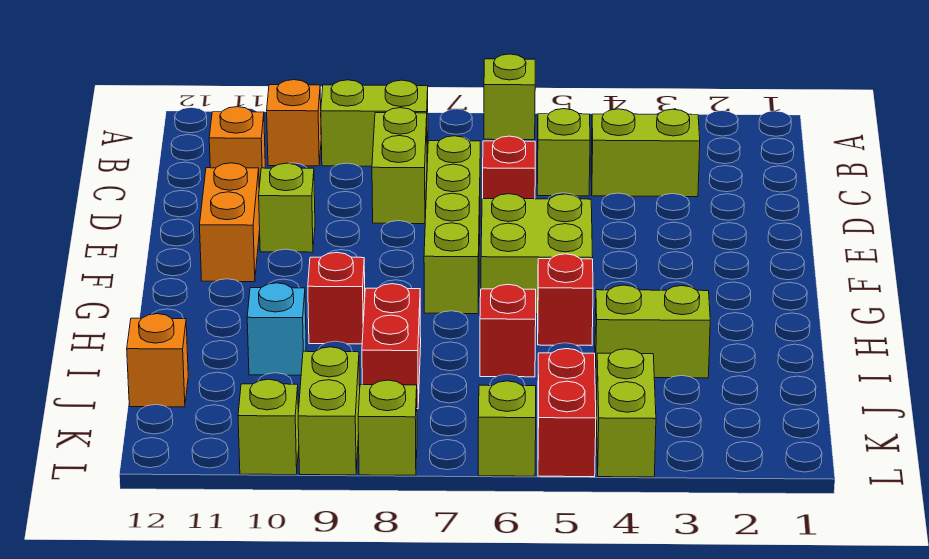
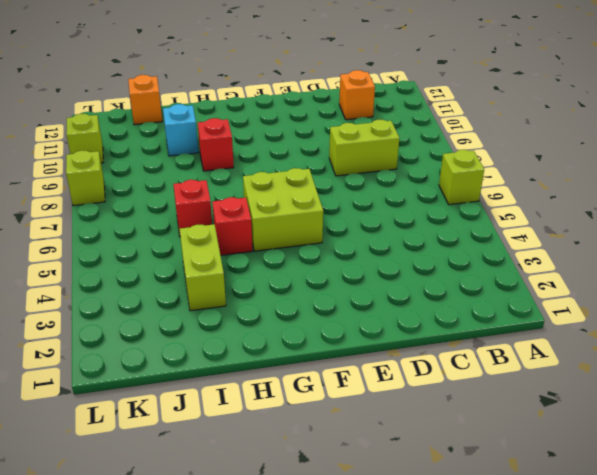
none -> lime 1x2 brick [321,80,428,166]
none -> orange 1x1 brick [267,80,321,166]
none -> lime 1x2 brick [591,109,700,197]

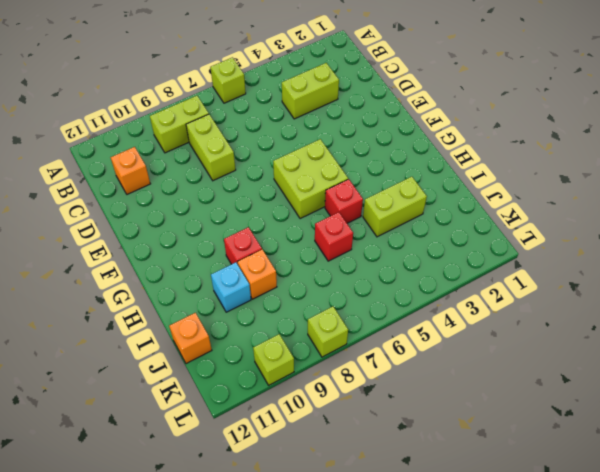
orange 1x1 brick [238,249,277,299] -> orange 1x1 brick moved to [267,80,321,166]
none -> lime 1x1 brick [537,109,590,196]
none -> red 1x1 brick [483,136,535,199]
none -> lime 1x4 brick [424,136,480,314]

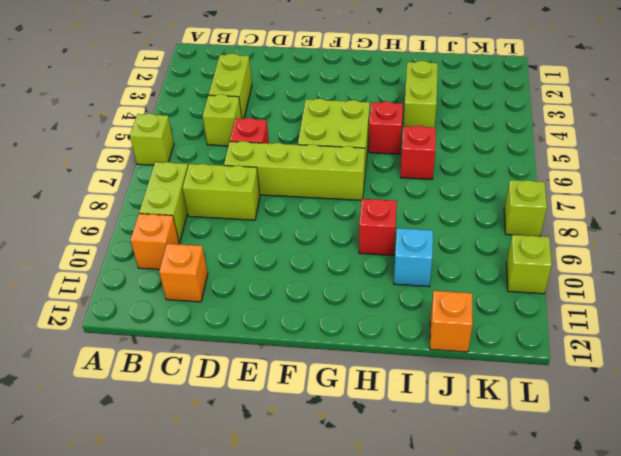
none -> lime 1x1 brick [259,163,315,252]
none -> orange 1x2 brick [200,163,260,282]
none -> red 1x2 brick [362,284,421,409]

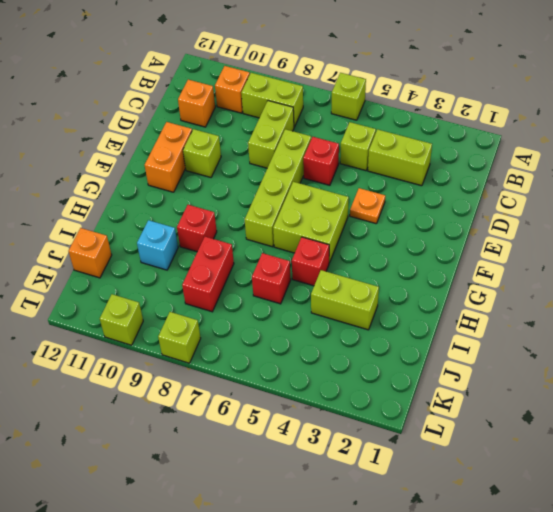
orange 1x1 plate [350,188,385,224] -> none
none -> lime 1x2 brick [596,349,656,477]
none -> red 1x2 brick [538,349,596,477]
none -> lime 1x2 brick [298,347,360,475]

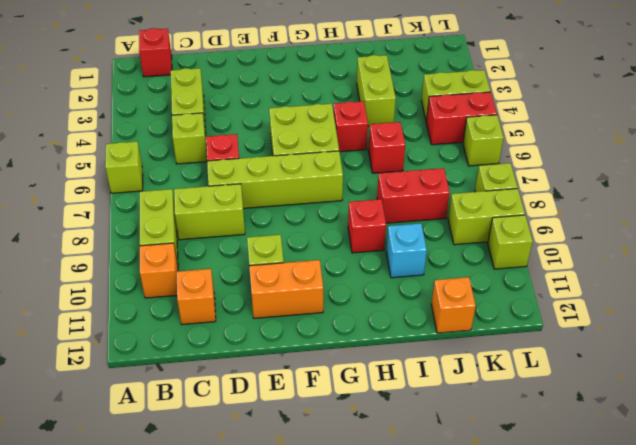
red 1x1 brick [139,28,172,77] -> none

